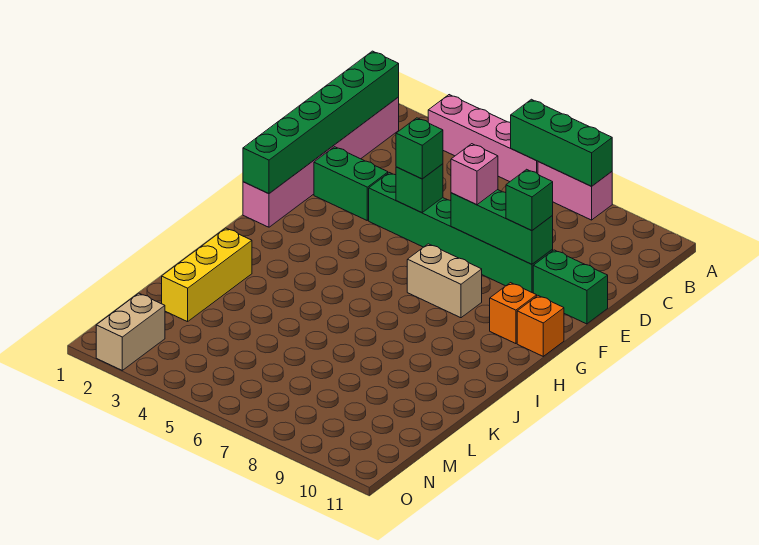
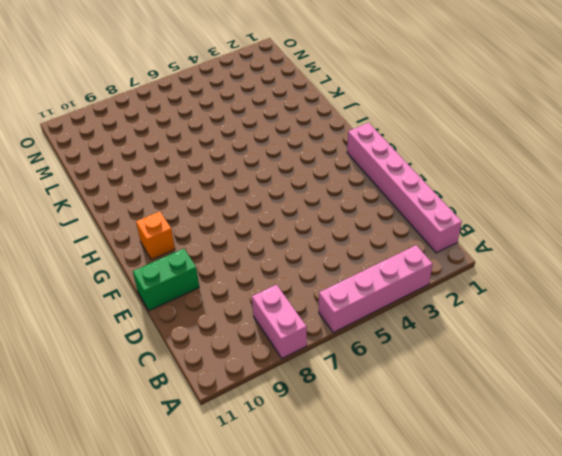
pink 1x2 brick [252,285,307,358] -> pink 1x2 brick turned to [538,162,612,220]
none -> green 1x2 brick [314,147,388,220]
none -> green 1x6 brick [369,173,553,293]
none -> tan 1x2 brick [407,244,482,318]

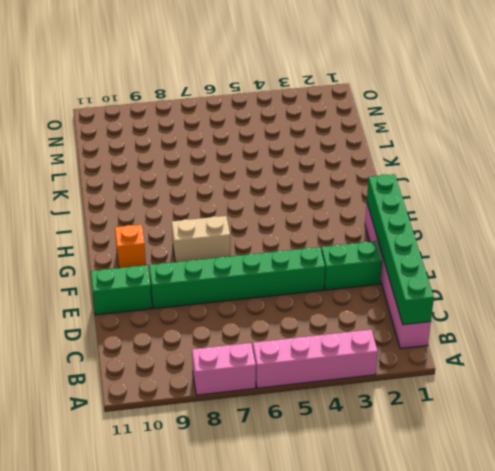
none -> orange 1x1 brick [517,296,564,356]
none -> yellow 1x3 brick [162,228,252,322]
none -> tan 1x2 brick [96,293,165,370]

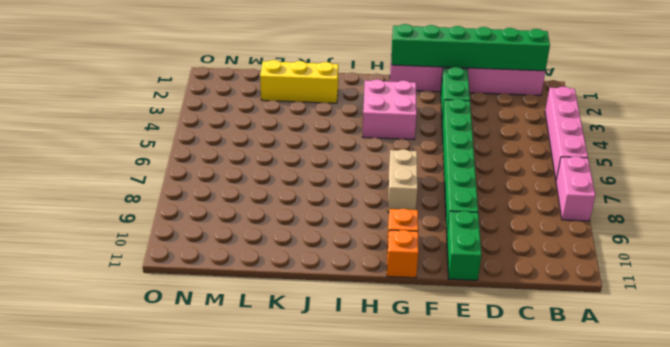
pink 2x2 brick [362,79,417,139] -> none
none -> tan 1x2 brick [96,293,165,370]
none -> green 1x3 brick [511,99,612,186]
none -> green 1x1 brick [396,164,443,213]

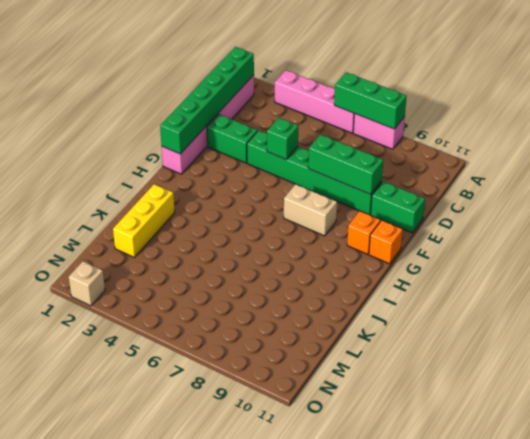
tan 1x1 brick [69,261,105,306] -> tan 1x2 brick [96,293,165,370]
none -> green 1x1 brick [396,118,443,179]
none -> pink 1x1 brick [451,144,498,205]
none -> green 1x1 brick [506,169,553,231]

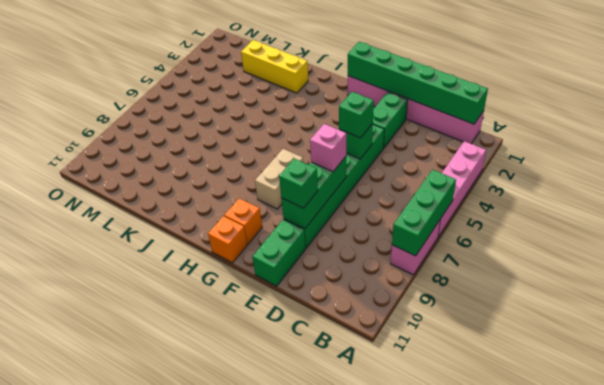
none -> tan 1x2 brick [96,293,165,370]

